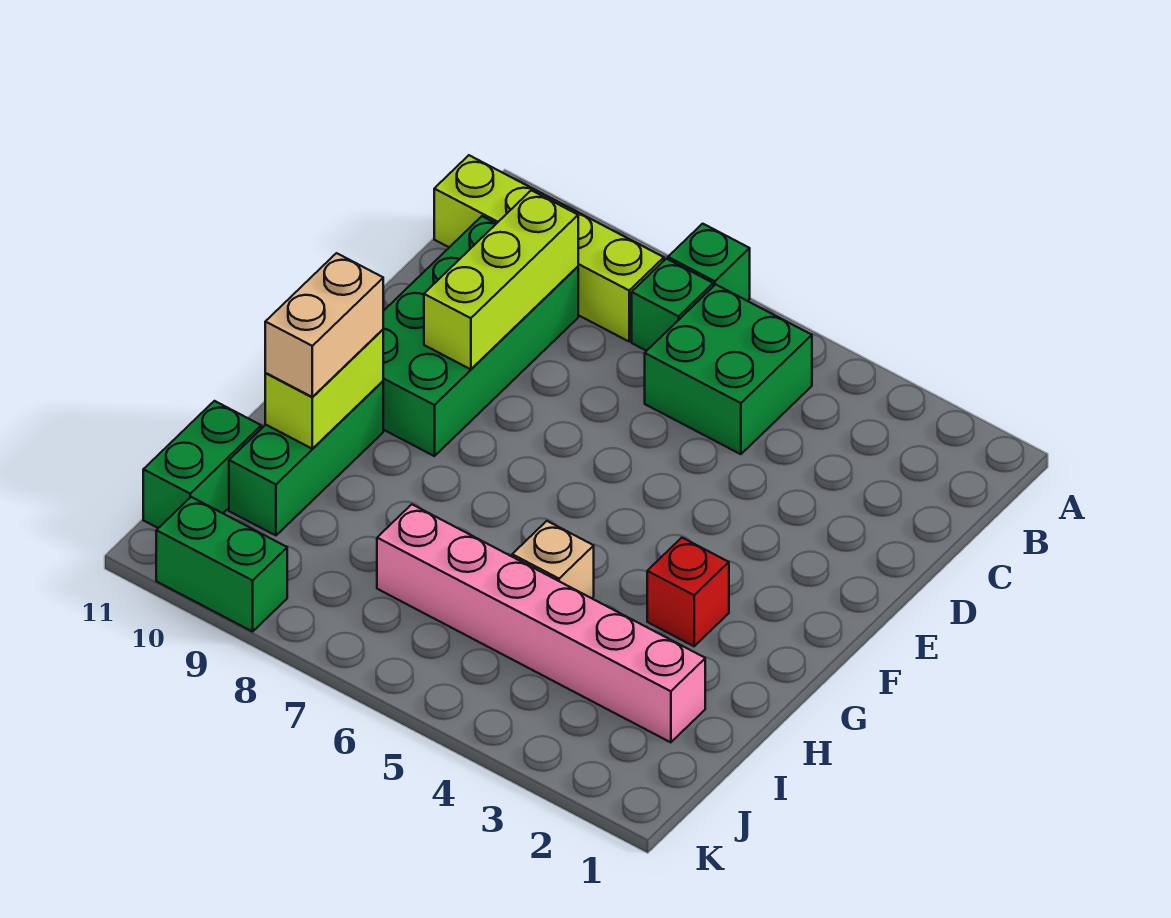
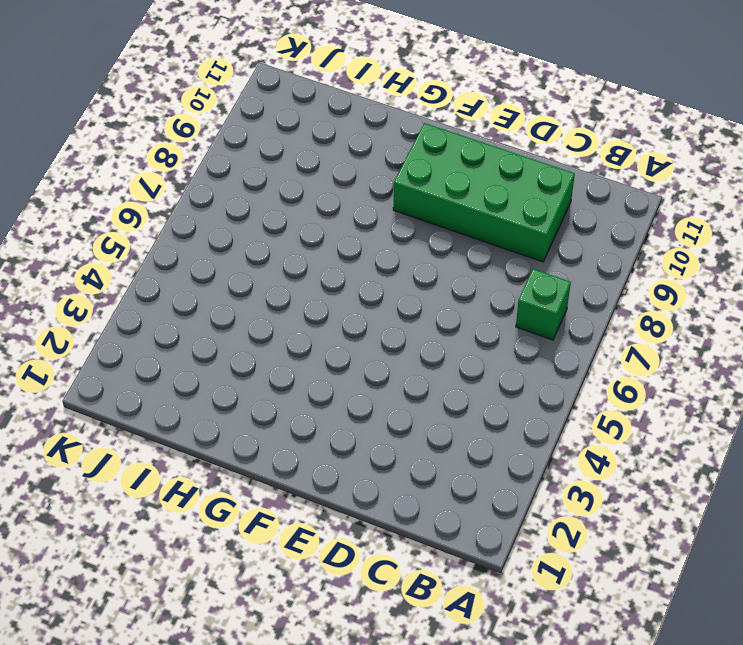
none -> green 1x1 brick [668,224,750,301]
none -> green 2x2 brick [645,284,812,454]
none -> lime 1x4 brick [434,155,664,341]

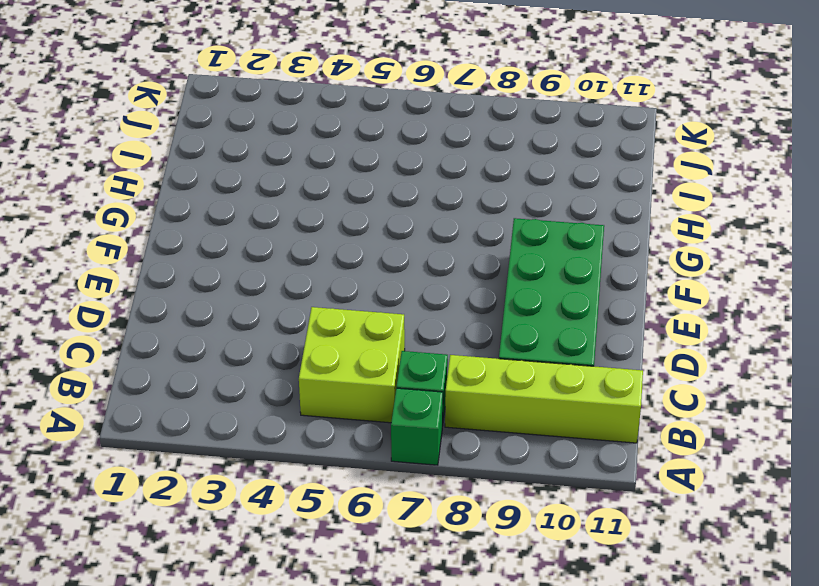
lime 2x2 brick [299,307,405,423] -> green 2x2 brick [645,284,812,454]
none -> red 1x1 brick [647,538,729,646]
none -> green 1x3 brick [229,381,383,535]
none -> tan 1x1 brick [512,521,594,598]

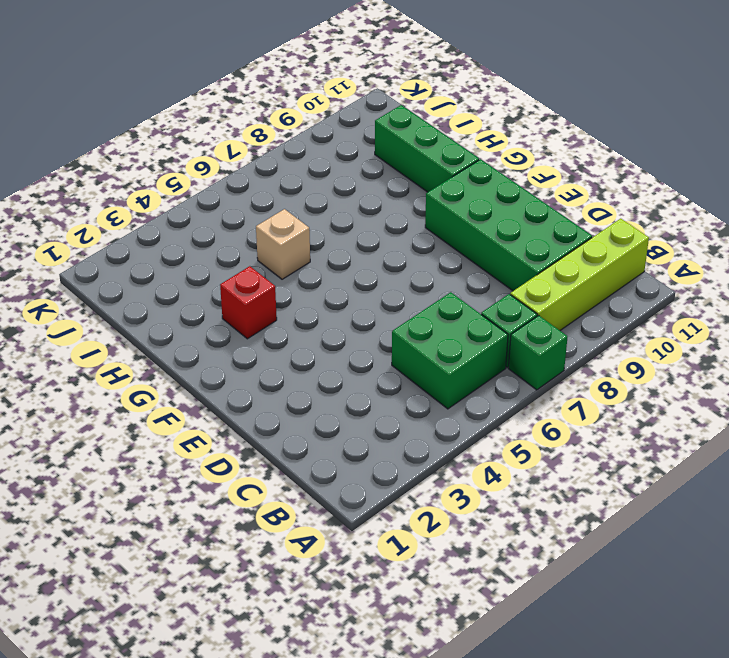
none -> pink 1x6 brick [377,504,705,742]
none -> green 1x2 brick [143,401,261,528]
none -> green 1x2 brick [156,497,287,632]

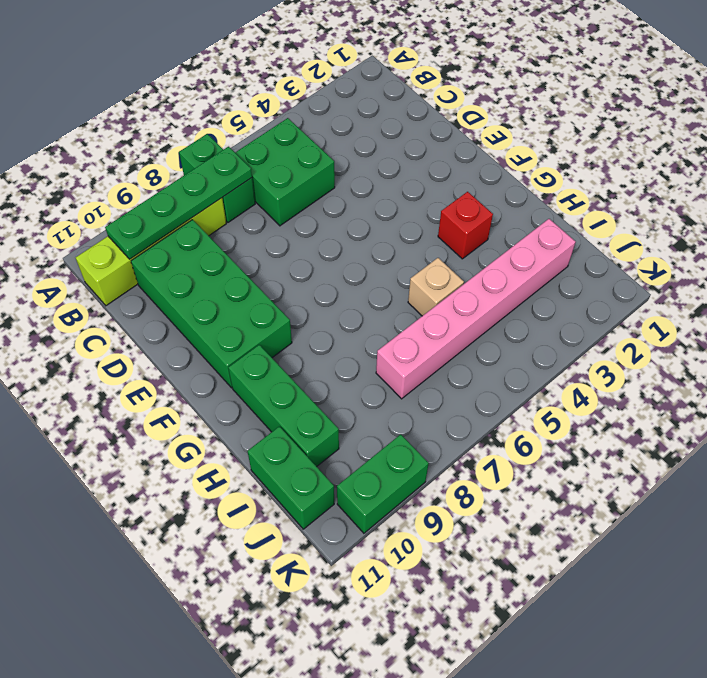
green 1x4 plate [105,147,252,259] -> none
none -> lime 1x3 brick [424,190,578,369]
none -> lime 1x2 brick [265,330,383,449]
none -> tan 1x2 brick [265,253,383,397]

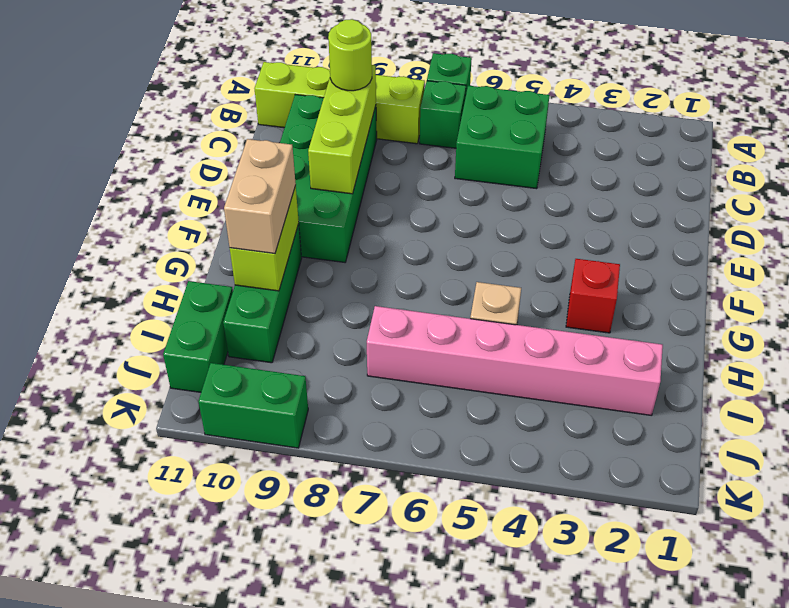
lime 1x1 round brick [328,19,372,91] -> none

